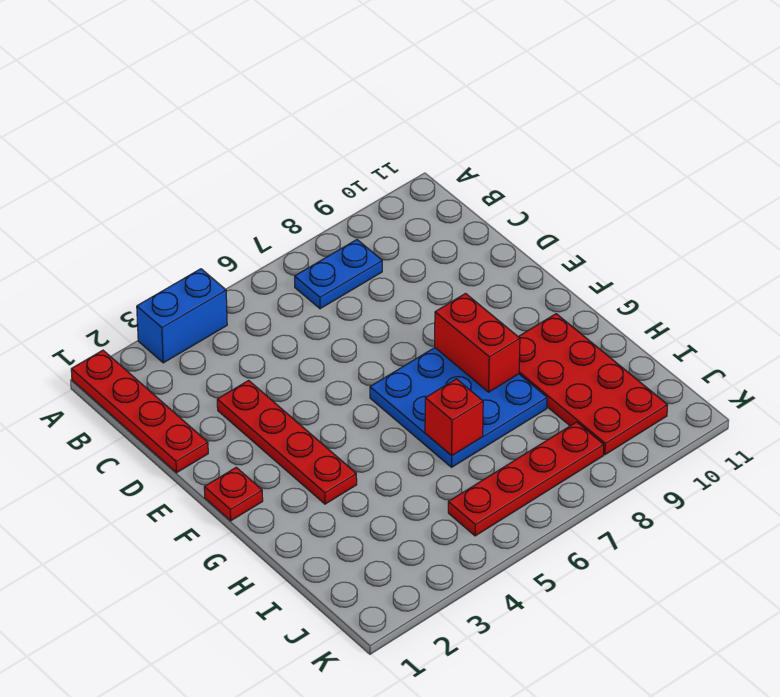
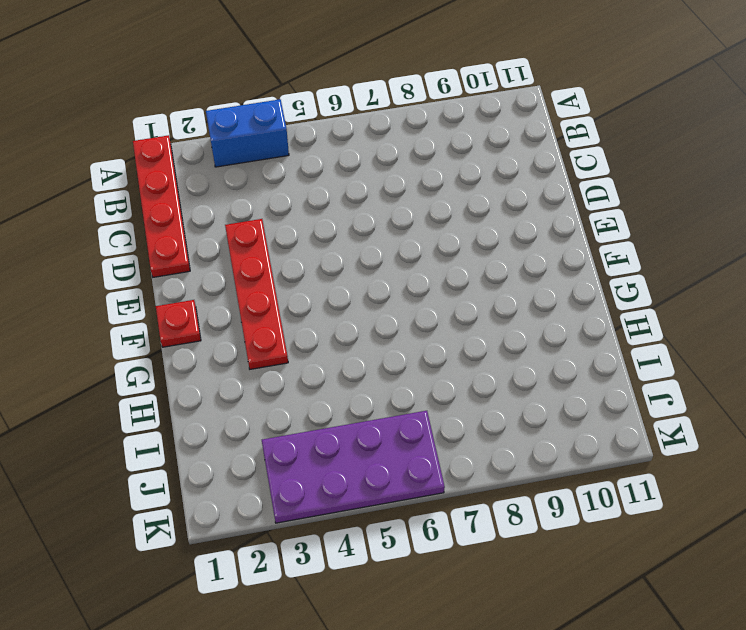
purple 2x4 plate [262,411,445,523] -> red 1x4 plate [448,422,604,536]
none -> blue 1x2 plate [295,240,382,309]
none -> blue 3x3 plate [370,348,547,467]

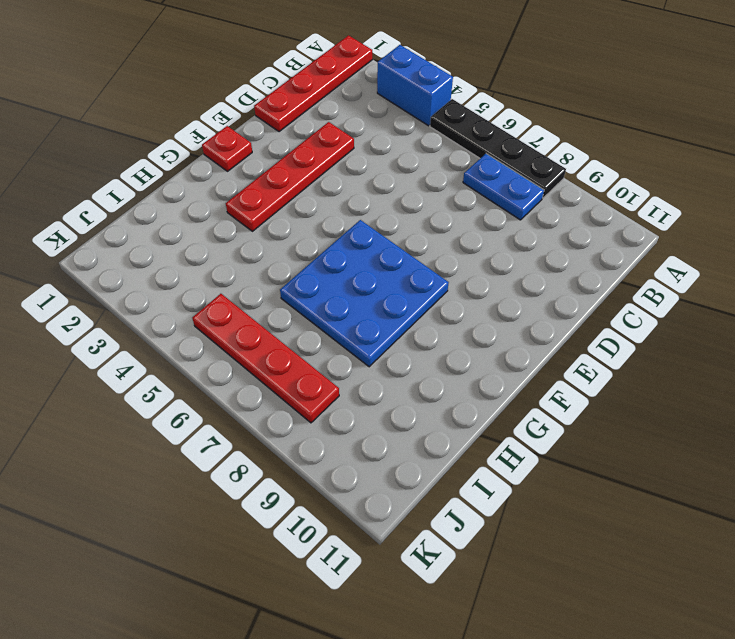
black 1x4 plate [430,99,566,198] -> none
none -> red 2x4 plate [518,314,668,455]
none -> red 1x2 brick [435,294,520,392]

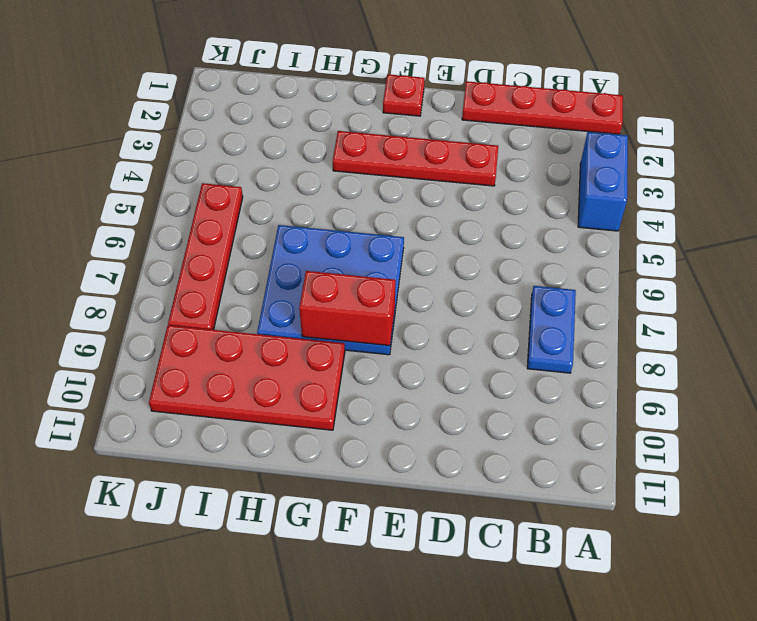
none -> red 1x1 brick [425,379,483,456]

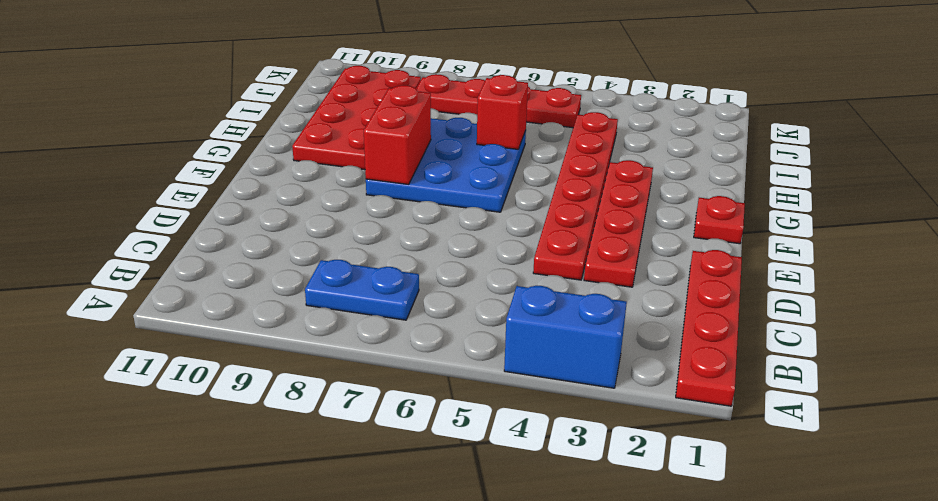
red 1x6 plate [533,112,618,280] -> none

